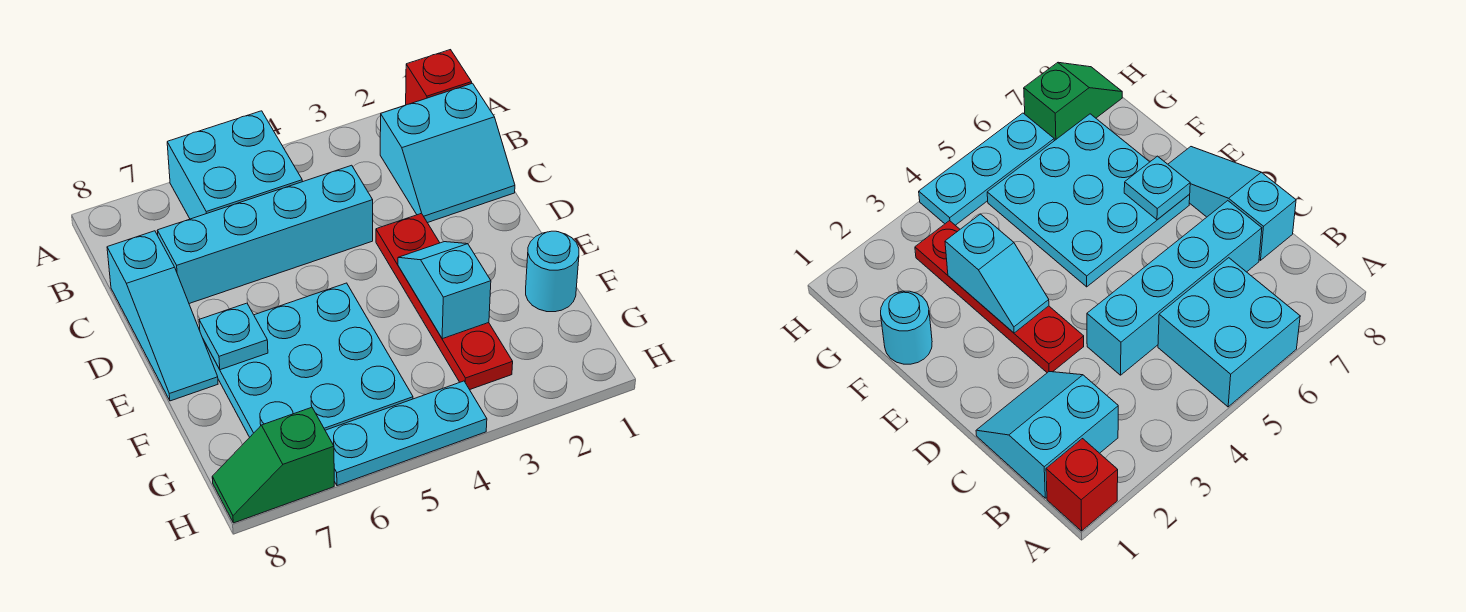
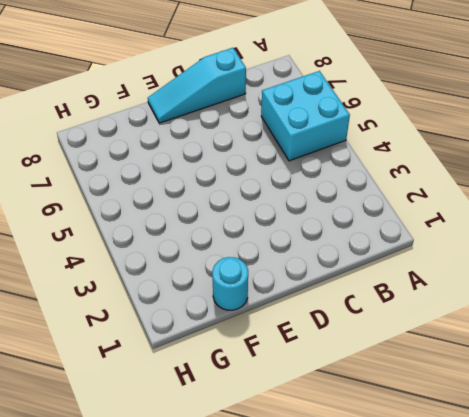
none -> red 1x1 brick [406,50,472,105]
none -> cyan 2x2 slope [380,83,515,223]
none -> cyan 1x4 brick [157,165,373,304]

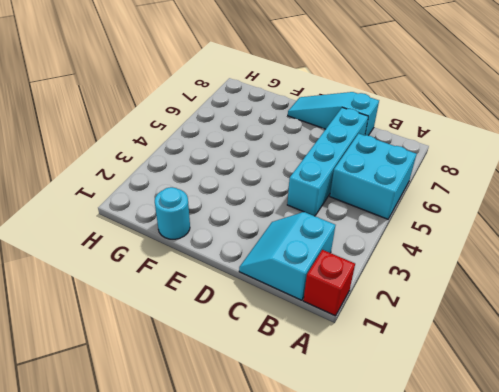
none -> red 1x4 plate [376,213,513,390]
none -> cyan 3x3 plate [203,283,413,437]
none -> cyan 1x3 plate [325,381,487,486]

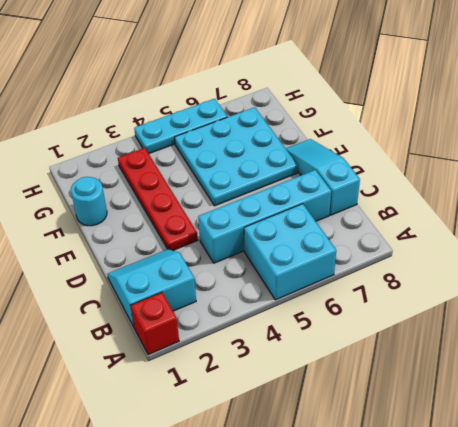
none -> green 1x2 slope [212,407,334,523]
none -> cyan 1x2 slope [398,242,491,339]
none -> cyan 1x1 plate [199,303,268,370]

